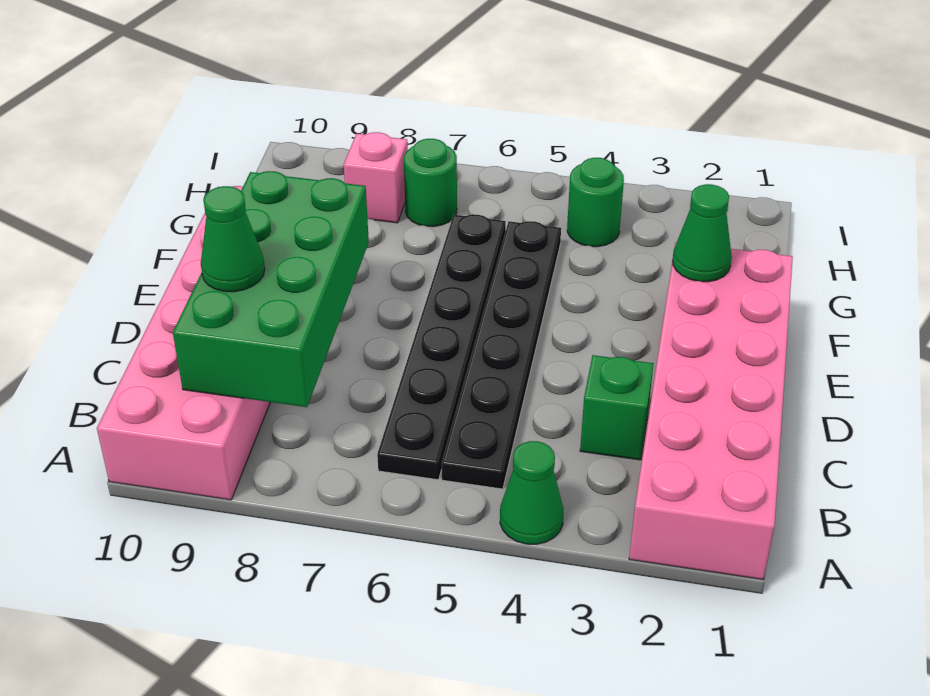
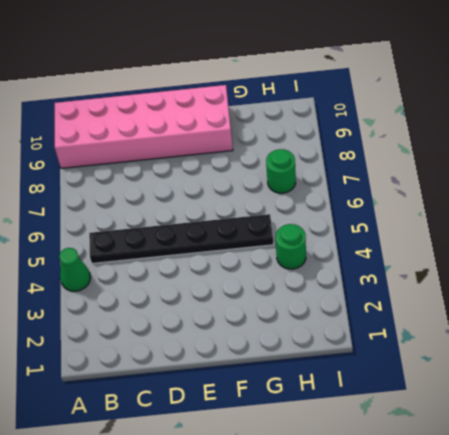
none -> pink 2x6 brick [629,242,793,579]
none -> black 1x6 plate [377,214,506,480]
none -> green 1x1 brick [580,355,654,460]

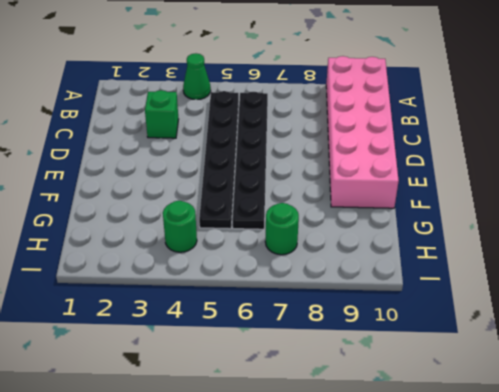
none -> pink 2x6 brick [629,242,793,579]
none -> pink 1x1 brick [344,132,408,223]
none -> green 2x4 brick [173,171,369,407]

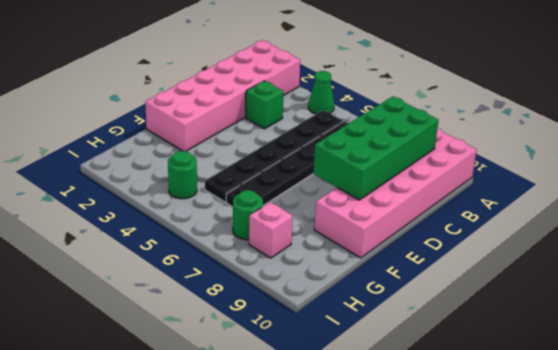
none -> green 1x1 cone [673,184,732,282]
none -> green 1x1 cone [201,186,265,292]

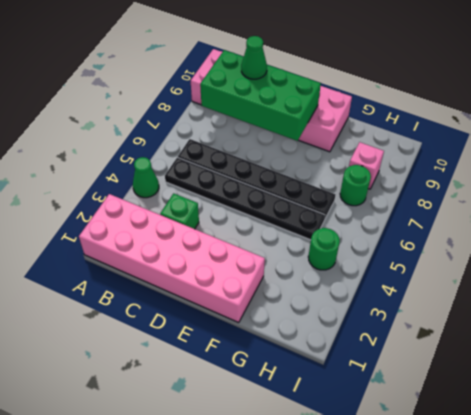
none -> green 1x1 cone [673,184,732,282]

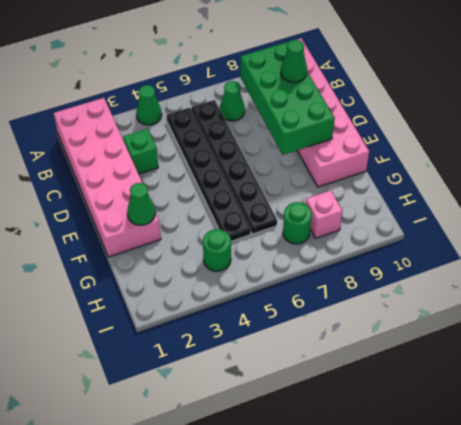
green 1x1 cone [220,81,245,121] -> none

